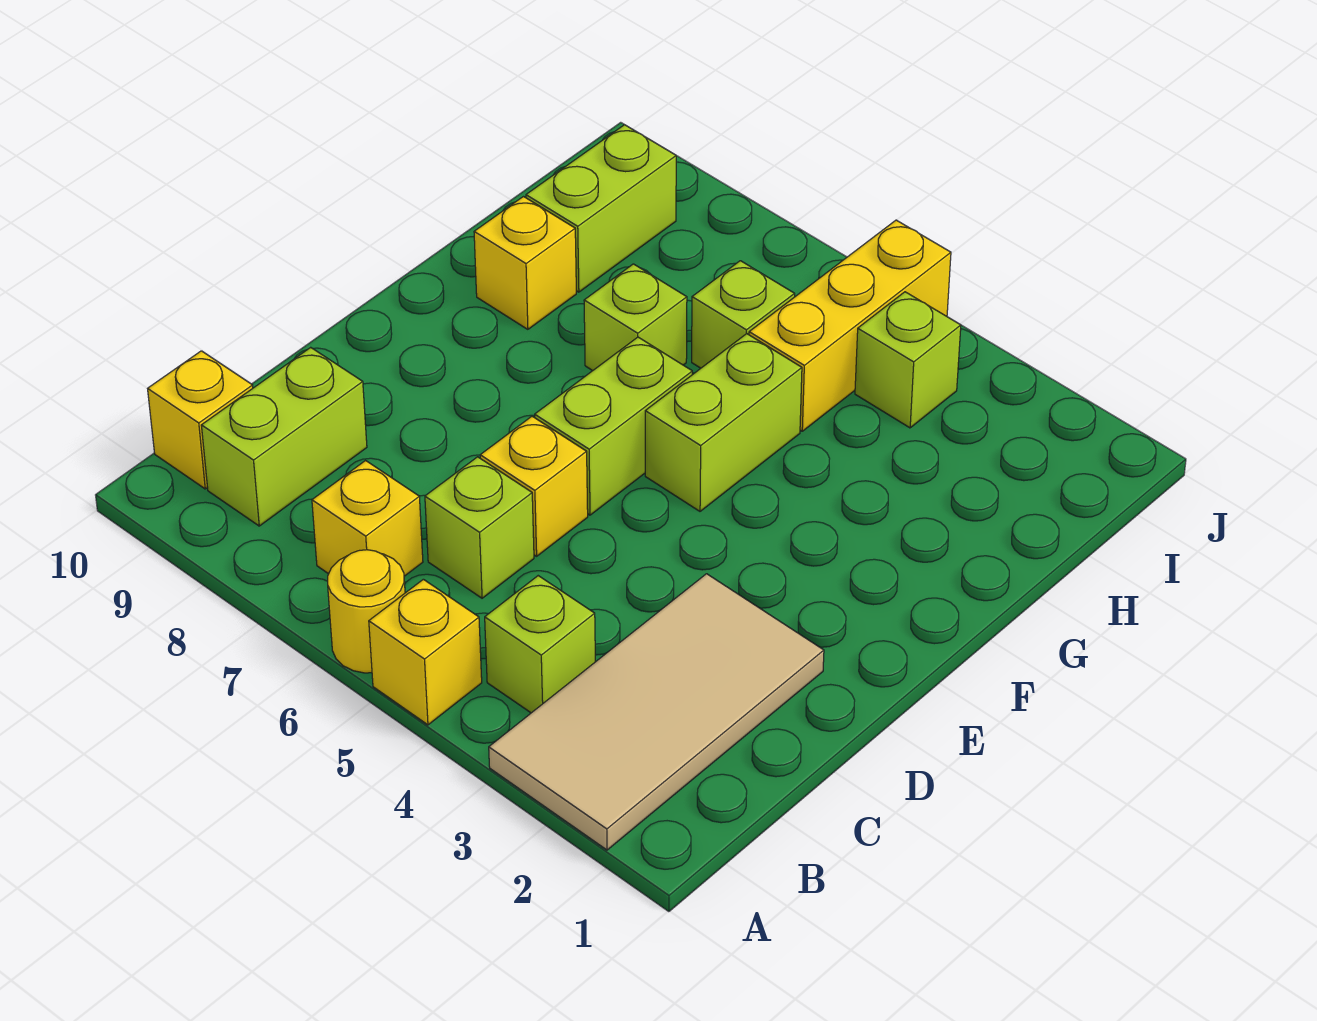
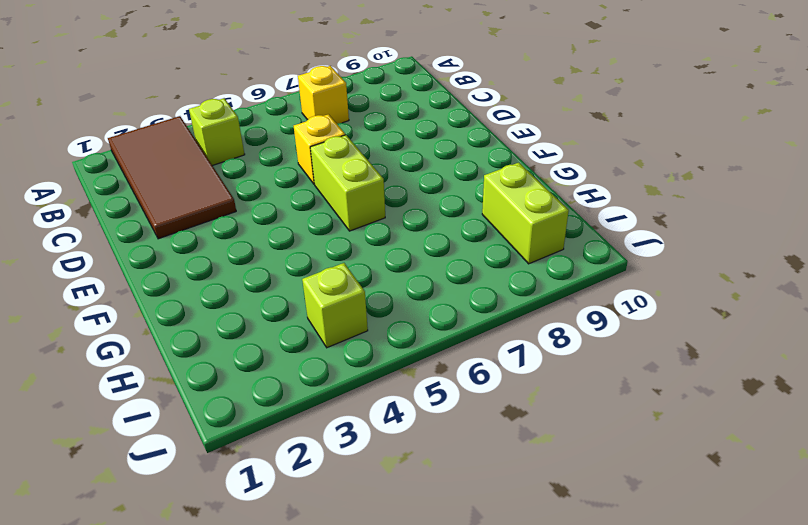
brown 2x4 tile [108,116,236,239] -> tan 2x4 tile [489,574,824,850]
none -> yellow 1x1 brick [369,579,482,725]
none -> yellow 1x1 round brick [328,550,405,673]
none -> lime 1x2 brick [201,347,367,526]

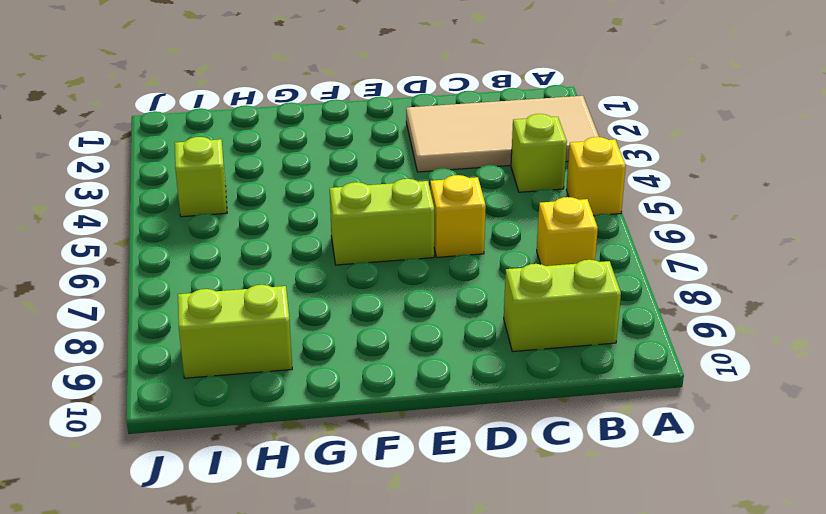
none -> yellow 1x1 round brick [328,550,405,673]
none -> yellow 1x1 brick [148,351,253,489]
none -> lime 1x1 brick [425,457,534,598]

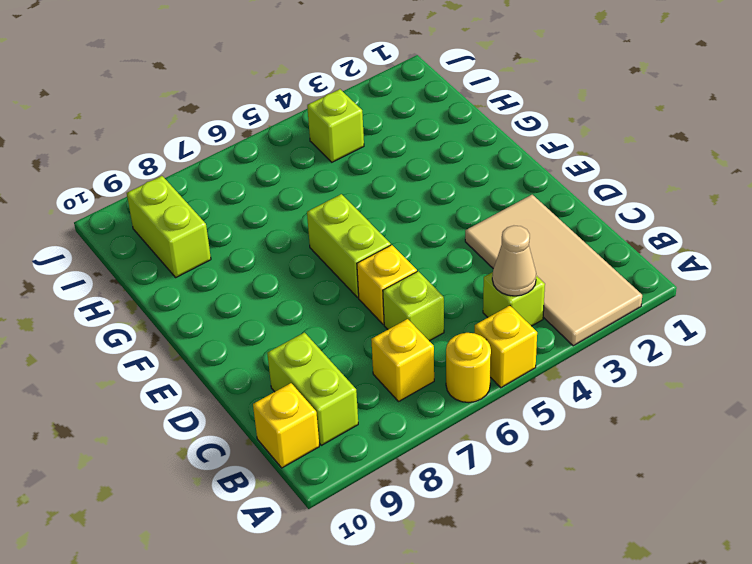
tan 1x1 cone [492,226,536,296] -> none
none -> lime 1x2 brick [645,334,802,511]
none -> lime 1x1 brick [584,264,687,371]
none -> yellow 1x1 brick [474,197,576,329]

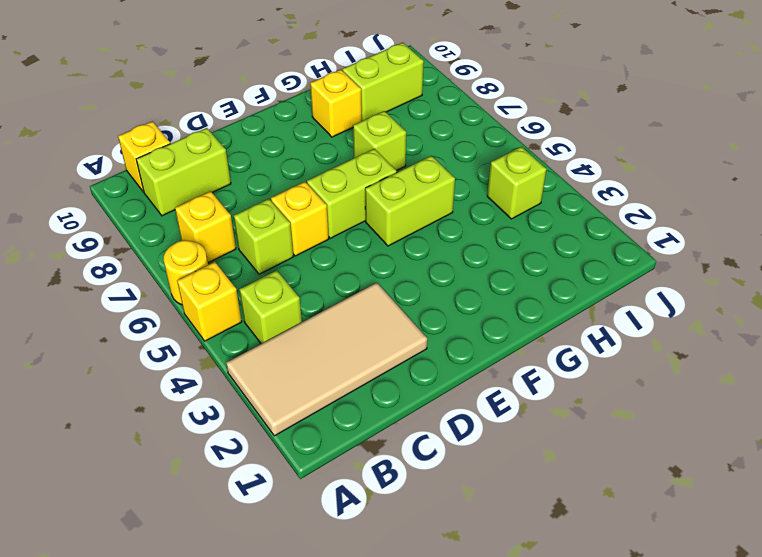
none -> yellow 1x3 brick [749,220,951,431]
none -> lime 1x1 brick [692,261,795,368]

